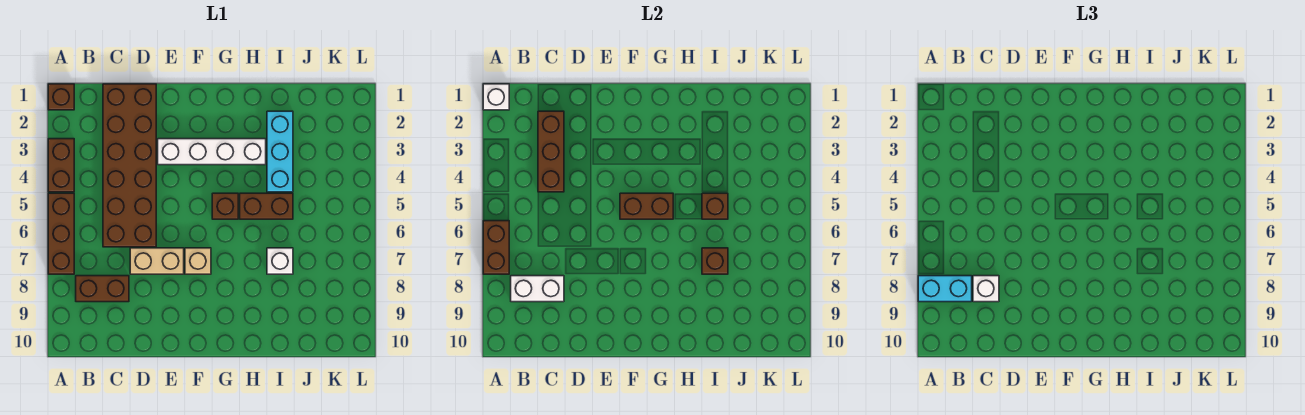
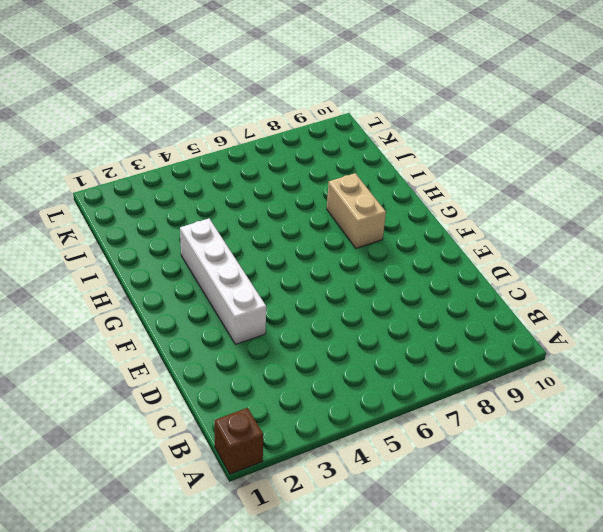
tan 1x2 brick [327,173,386,248] -> tan 1x2 brick moved to [130,248,184,274]
none -> brown 1x2 brick [48,139,74,192]
none -> brown 1x3 brick [48,193,74,274]
none -> brown 1x2 brick [76,276,129,302]

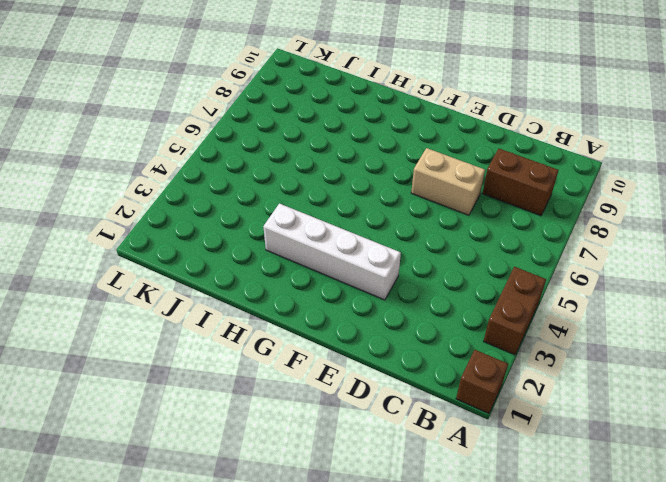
none -> brown 1x3 brick [48,193,74,274]
none -> brown 2x6 brick [103,84,156,247]
none -> tan 1x1 brick [185,248,211,274]

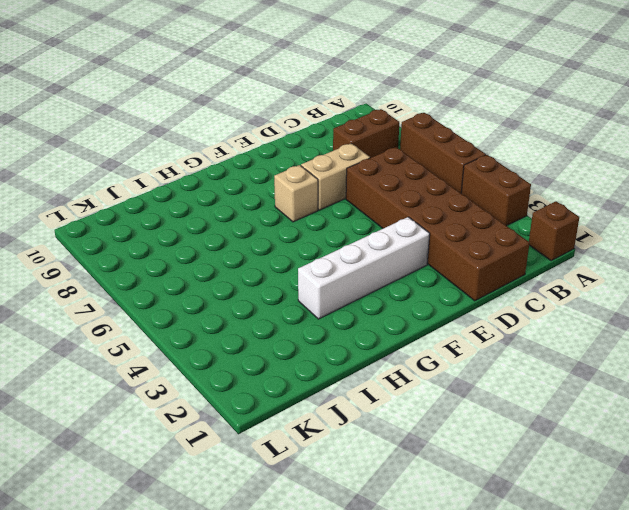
none -> brown 1x1 brick [212,193,238,219]
none -> brown 1x2 brick [240,193,293,219]
none -> cyan 1x3 brick [267,111,293,192]

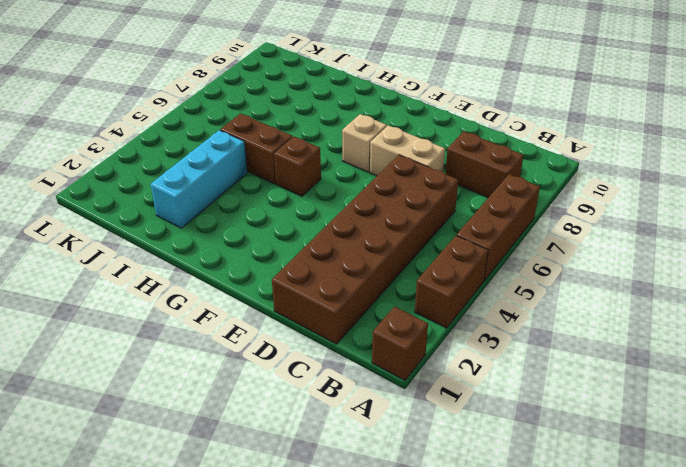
none -> white 1x4 brick [158,139,266,165]
none -> white 1x1 brick [267,248,293,274]
none -> white 1x1 brick [483,84,509,110]

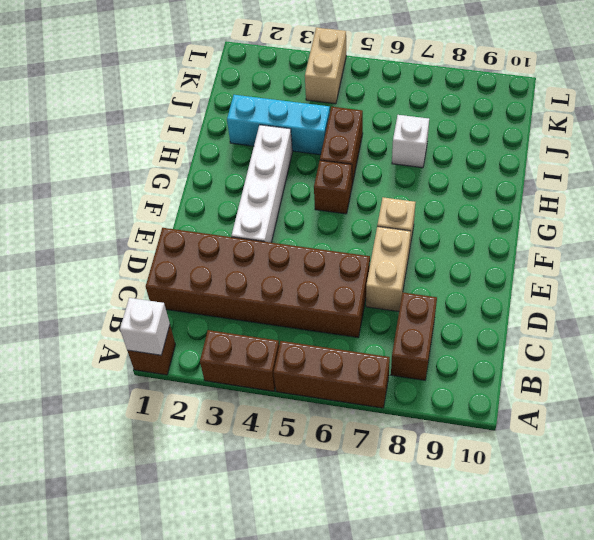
tan 1x2 brick [305,28,346,104] -> none
none -> brown 1x2 brick [483,221,509,274]
none -> white 1x2 brick [511,276,564,302]
none -> brown 1x3 brick [538,111,564,192]

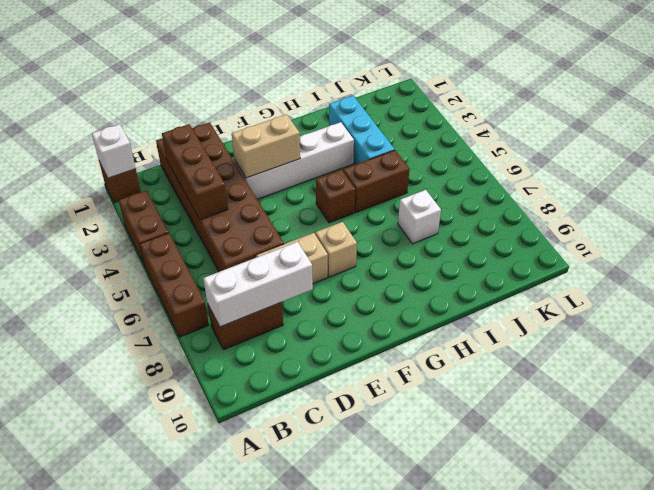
white 1x3 brick [203,242,313,327] -> white 1x2 brick [511,276,564,302]
tan 1x2 brick [232,114,300,178] -> none
none -> brown 1x2 brick [483,221,509,274]
none -> brown 1x2 brick [620,193,673,219]
none -> brown 1x1 brick [702,193,728,219]

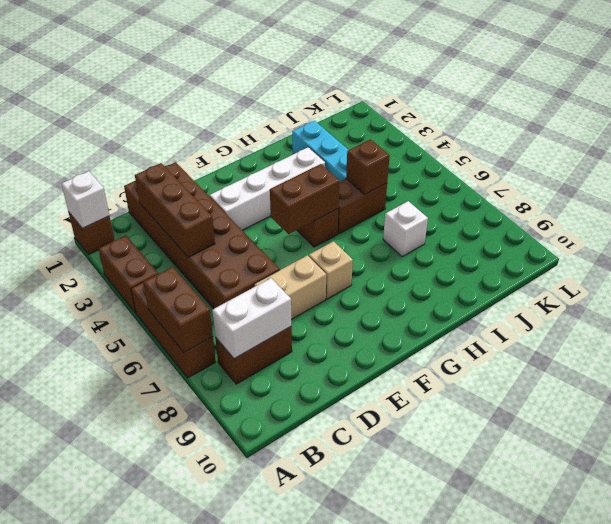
none -> brown 1x1 brick [702,248,728,274]
none -> cyan 1x2 brick [918,276,972,302]
none -> white 1x1 brick [973,276,999,302]

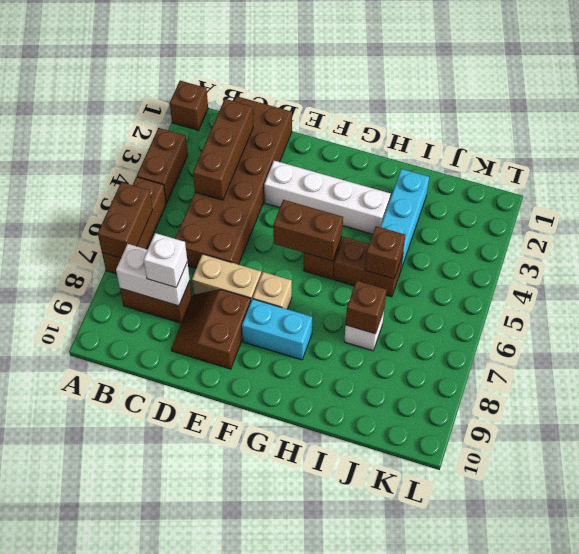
brown 2x2 slope [171,290,251,369] -> none
cyan 1x2 brick [242,299,312,360] -> cyan 1x2 brick moved to [918,276,972,302]
none -> white 1x1 brick [483,84,509,110]

